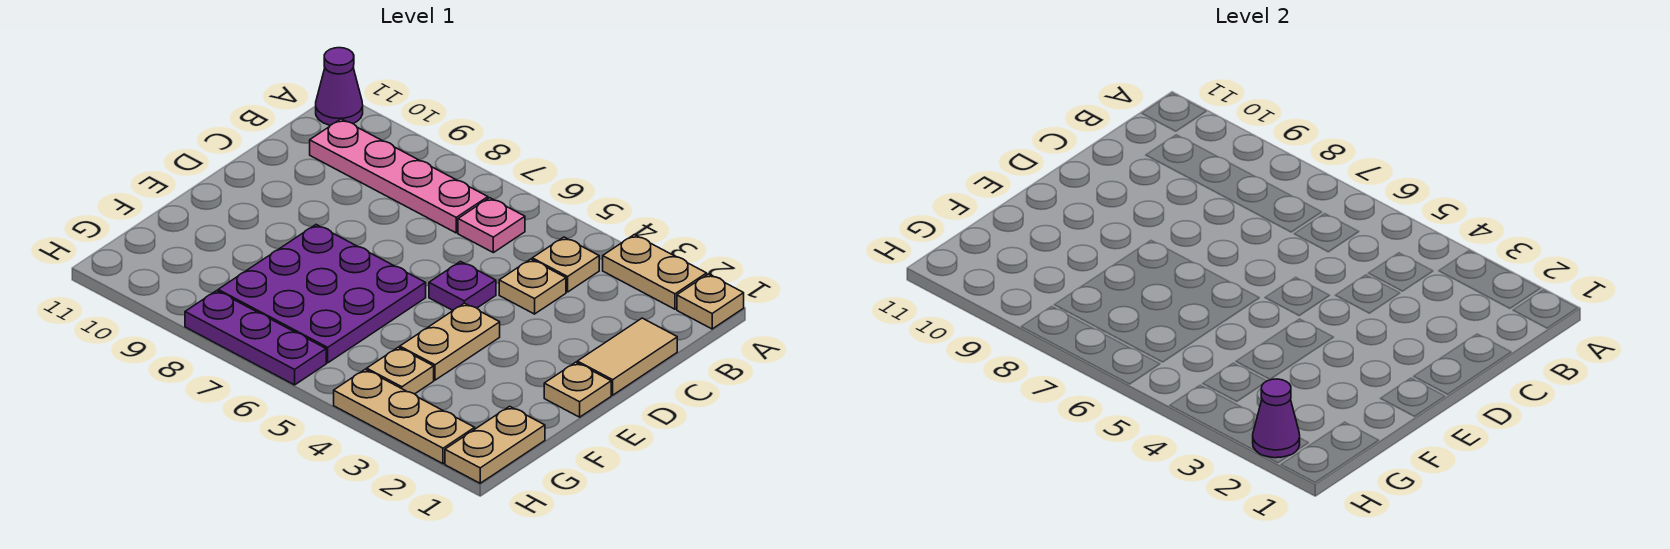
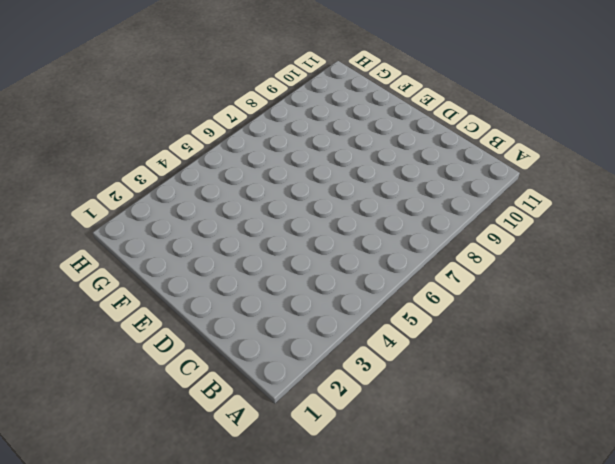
none -> tan 1x1 plate [677,274,744,329]
none -> tan 1x2 plate [603,235,707,309]
none -> purple 1x1 cone [316,48,363,125]

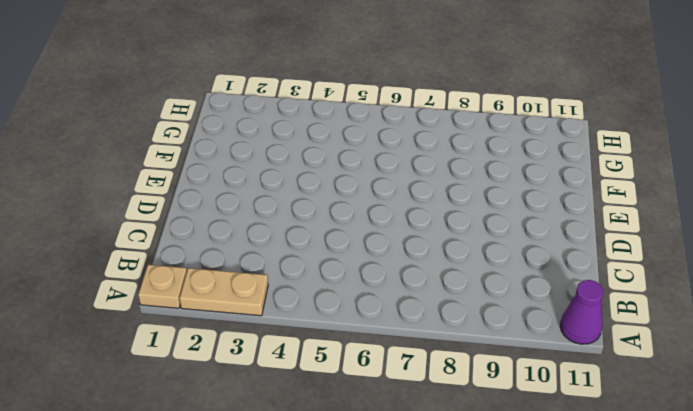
none -> tan 1x1 plate [532,237,599,292]
none -> pink 1x1 plate [458,198,525,253]
none -> pink 1x4 plate [310,119,488,233]

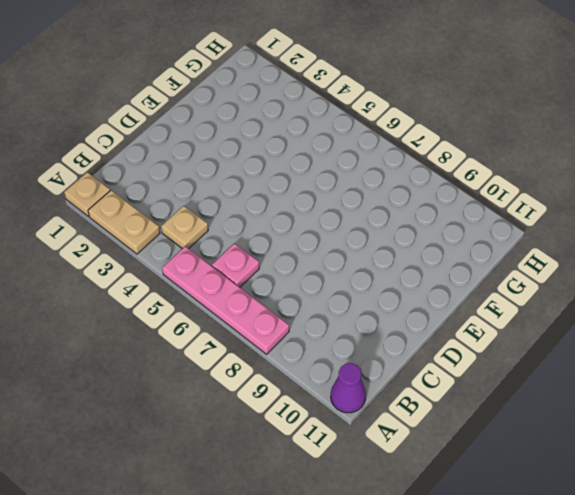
pink 1x4 plate [162,246,289,354] -> pink 1x4 plate moved to [310,119,488,233]
none -> tan 1x2 tile [577,318,677,395]
none -> tan 1x1 plate [499,259,566,314]
none -> purple 1x1 plate [429,262,496,310]

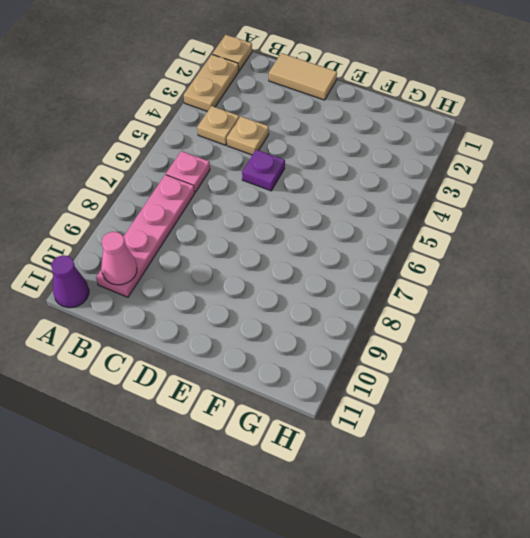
pink 1x1 cone [101,232,137,285] -> none
none -> tan 1x1 plate [544,362,611,417]
none -> tan 1x2 plate [400,303,500,380]
none -> purple 3x3 plate [218,225,426,363]

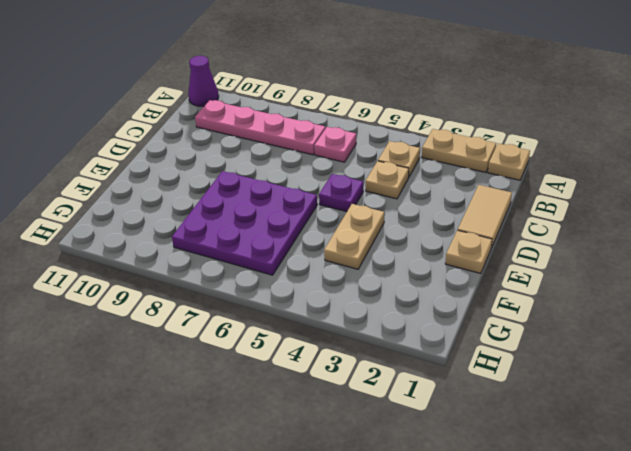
none -> tan 1x2 plate [445,406,545,483]
none -> tan 1x1 plate [367,347,434,394]
none -> tan 1x3 plate [334,369,475,464]

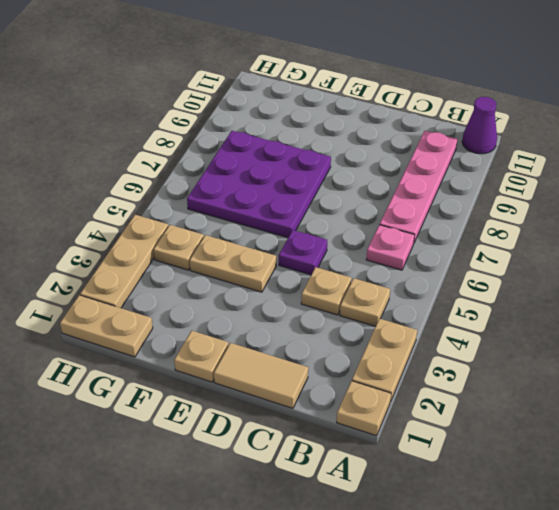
none -> purple 1x3 plate [185,291,326,385]
none -> purple 1x1 cone [1253,379,1300,458]

